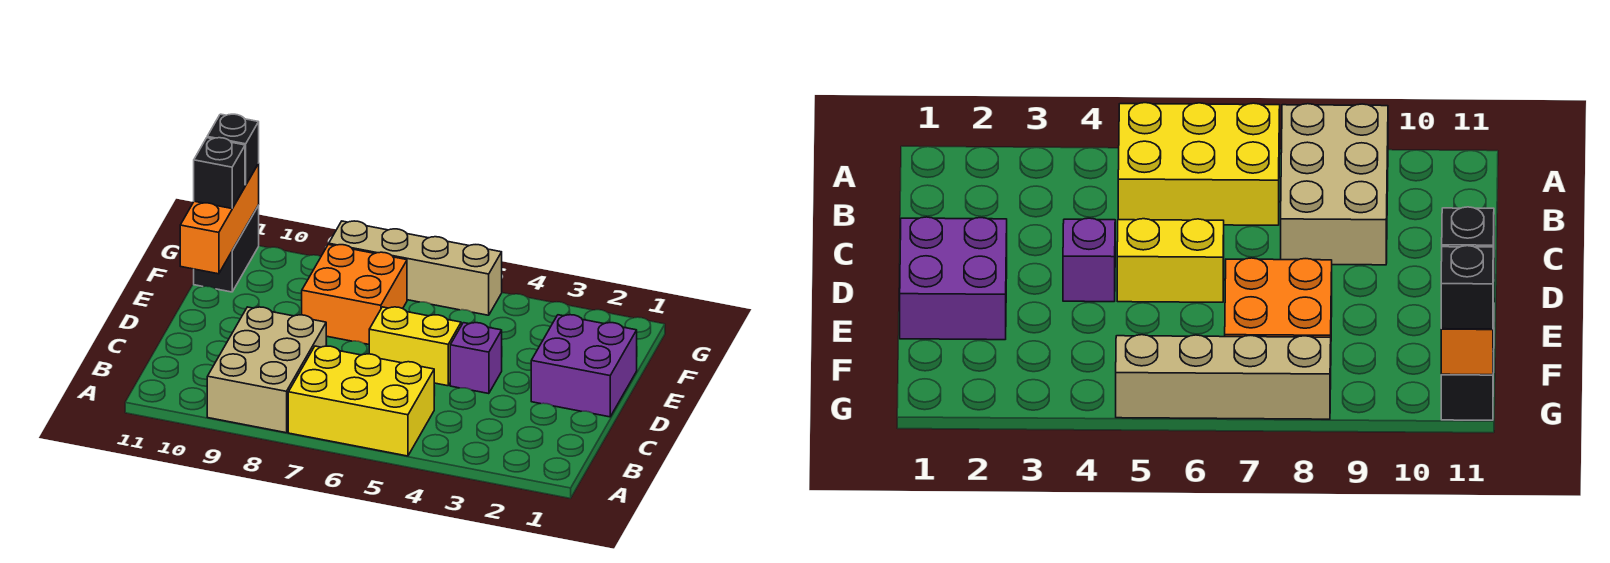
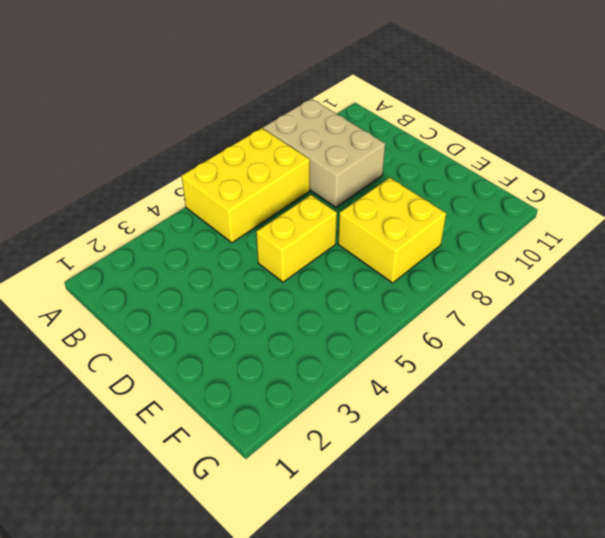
yellow 2x2 brick [338,178,446,283] -> orange 2x2 brick [302,245,407,344]
none -> purple 2x2 brick [531,315,637,417]
none -> purple 1x1 brick [450,323,502,394]

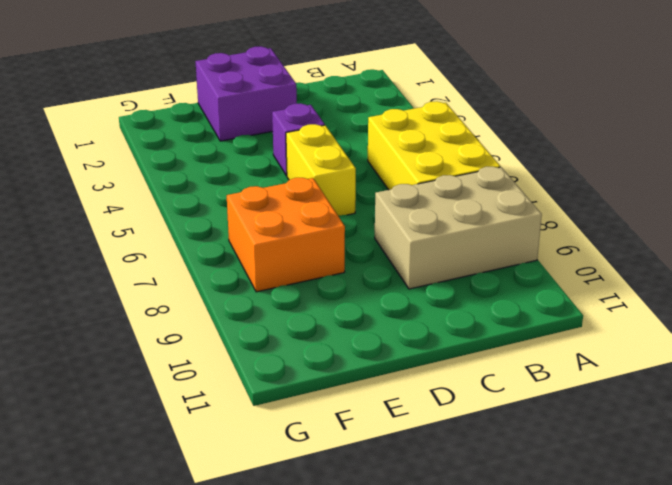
none -> black 1x2 brick [194,205,259,292]
none -> tan 1x4 brick [329,221,502,315]

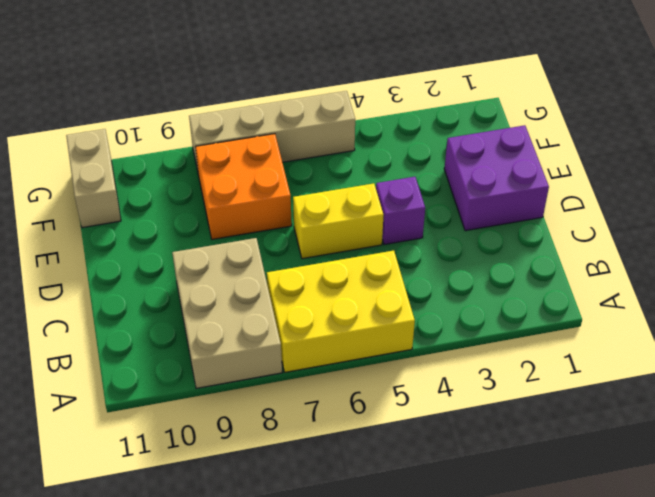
tan 1x2 brick [66,129,121,228] -> black 1x2 brick [194,205,259,292]
none -> orange 1x3 brick [180,164,259,274]
none -> black 1x1 brick [194,138,245,209]

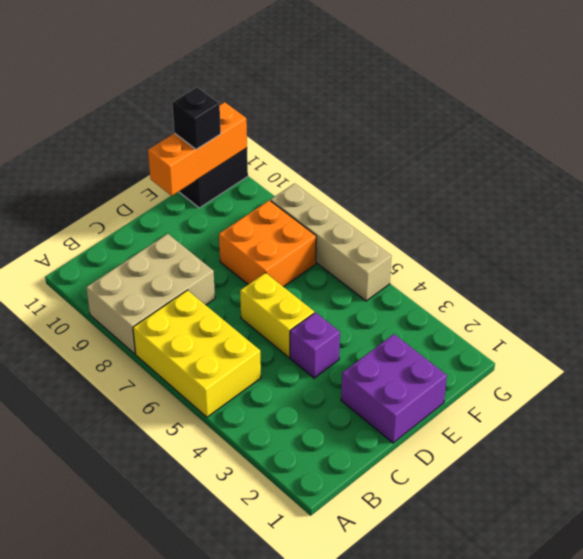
none -> black 1x1 brick [207,114,259,185]

